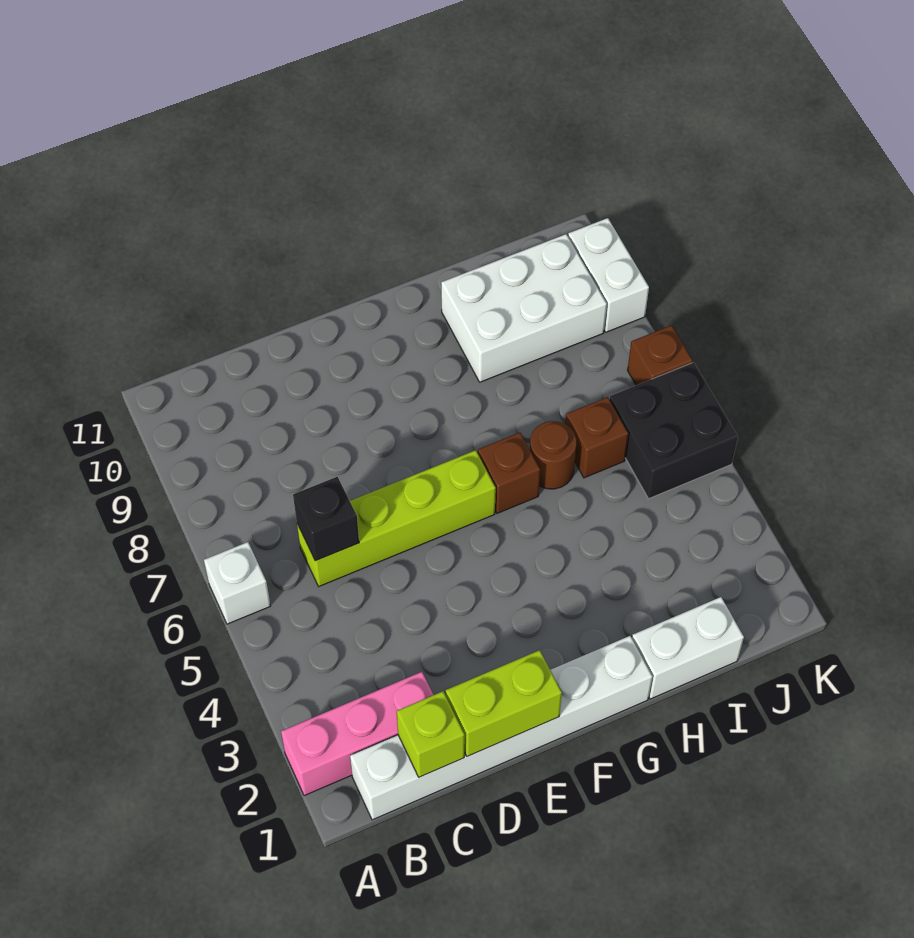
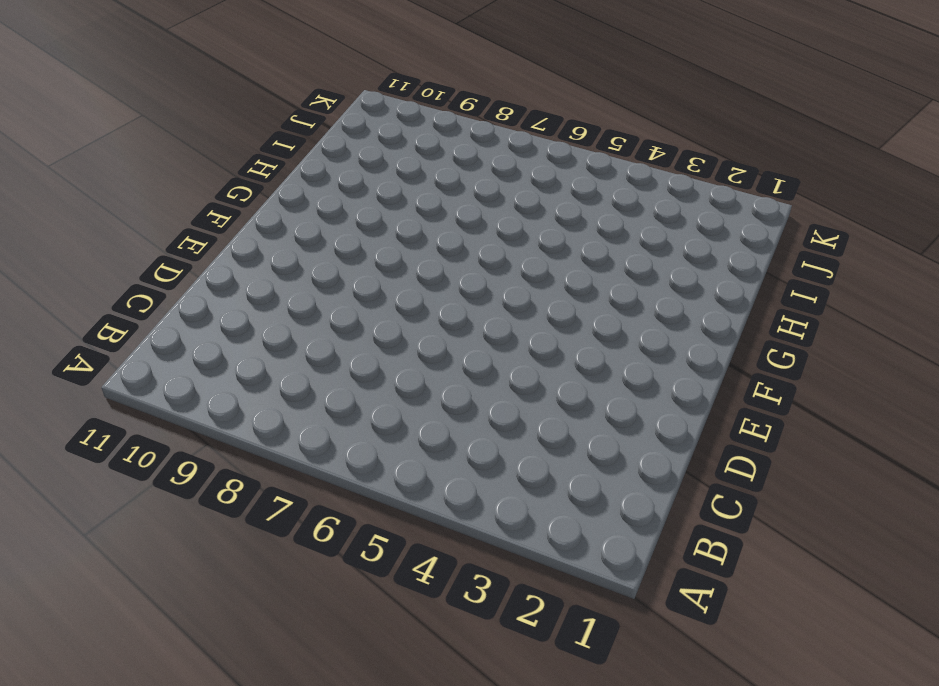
none -> pink 1x3 brick [281,672,433,796]
none -> white 1x1 brick [204,542,271,624]
none -> white 1x6 brick [350,636,652,820]

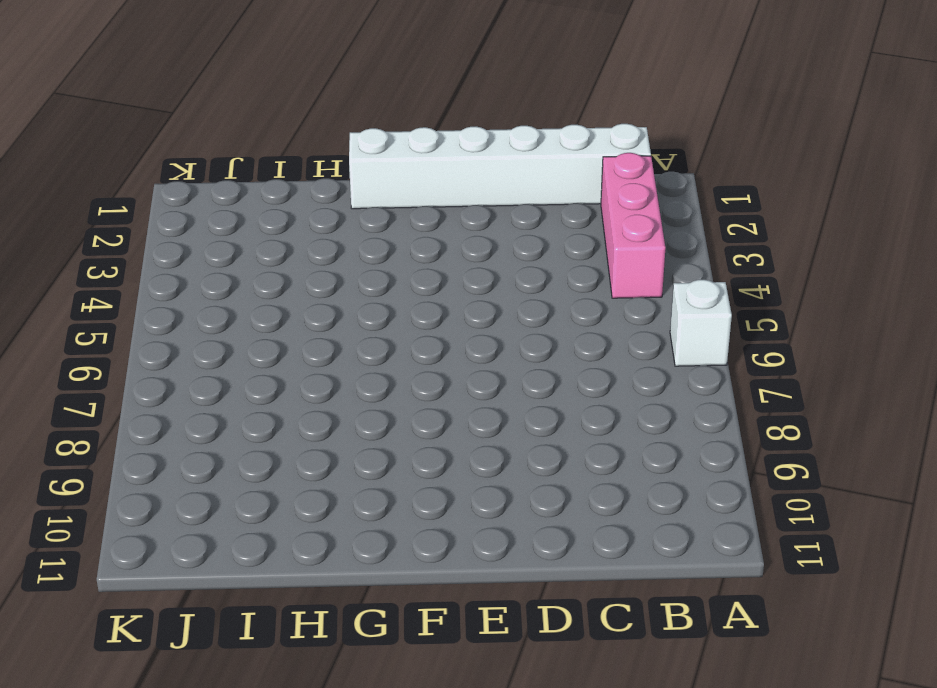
pink 1x3 brick [601,153,665,298] -> pink 1x3 brick turned to [281,672,433,796]
none -> lime 1x4 brick [297,450,496,586]
none -> brown 1x1 brick [478,432,540,513]
none -> white 1x2 brick [632,597,744,699]

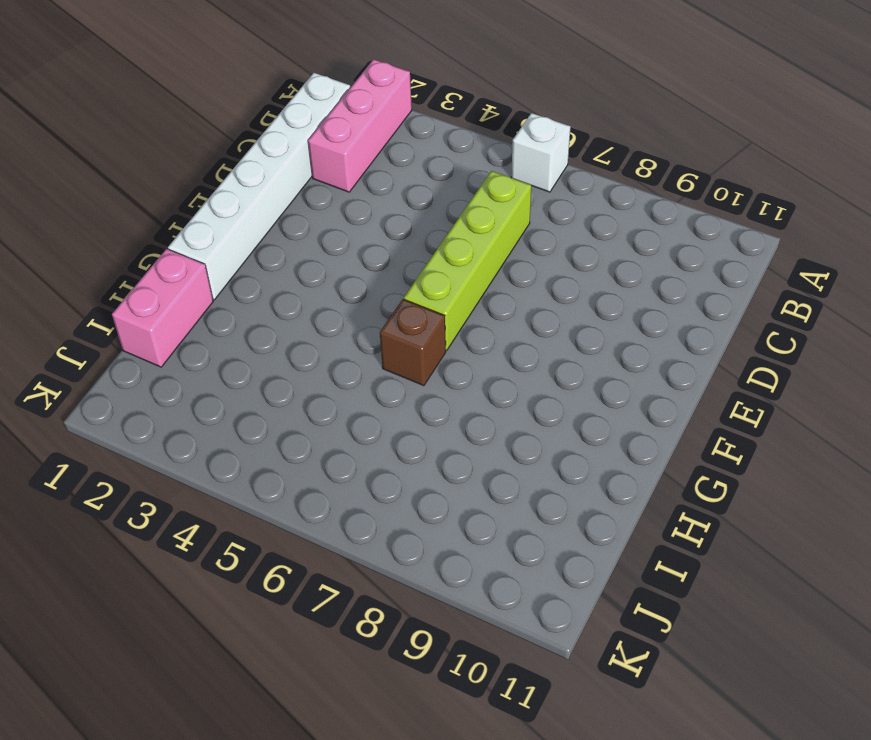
pink 1x2 brick [112,249,213,367] -> white 1x2 brick [632,597,744,699]
none -> brown 1x1 round brick [530,421,576,489]
none -> white 2x3 brick [441,234,607,382]
none -> brown 1x1 brick [565,397,628,478]

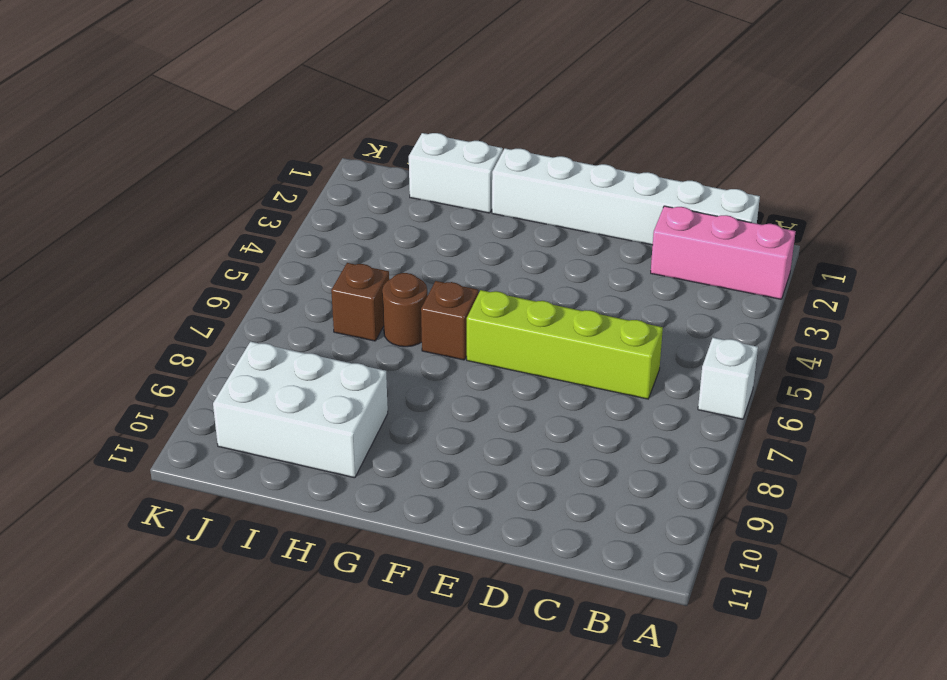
none -> black 2x2 brick [609,362,738,499]
none -> brown 1x1 brick [627,325,693,385]
none -> white 1x2 brick [568,218,649,332]

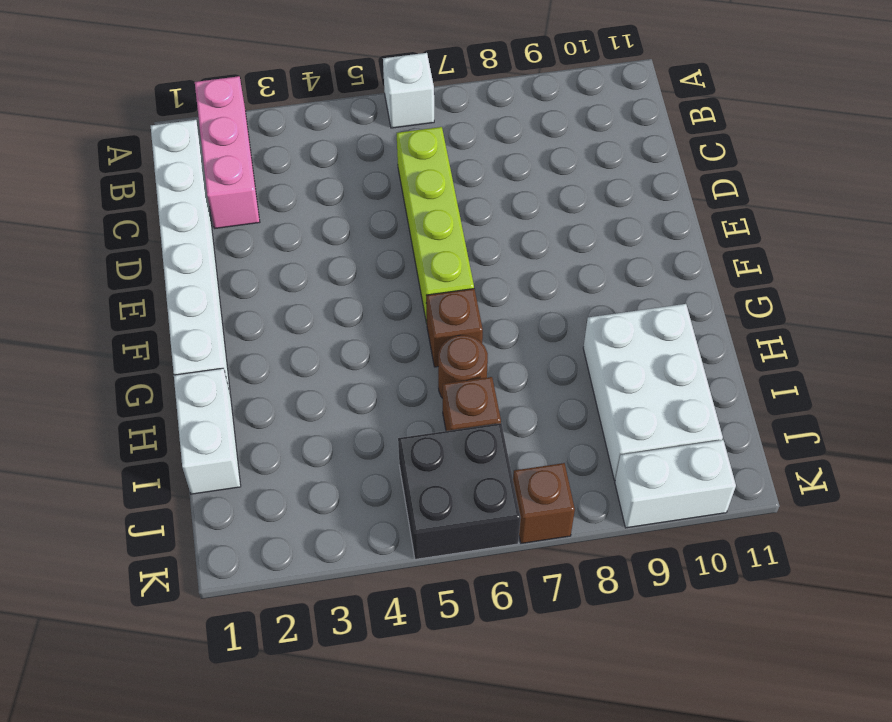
none -> lime 1x1 brick [397,691,465,777]
none -> black 1x1 brick [293,477,359,561]
none -> lime 1x2 brick [446,650,562,756]

